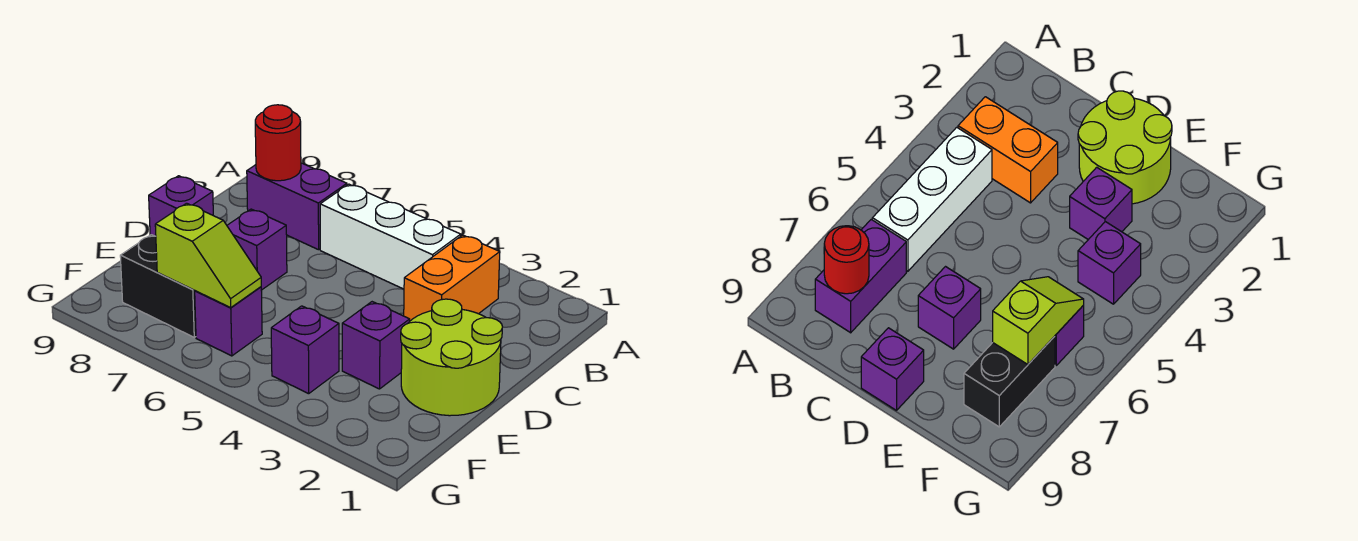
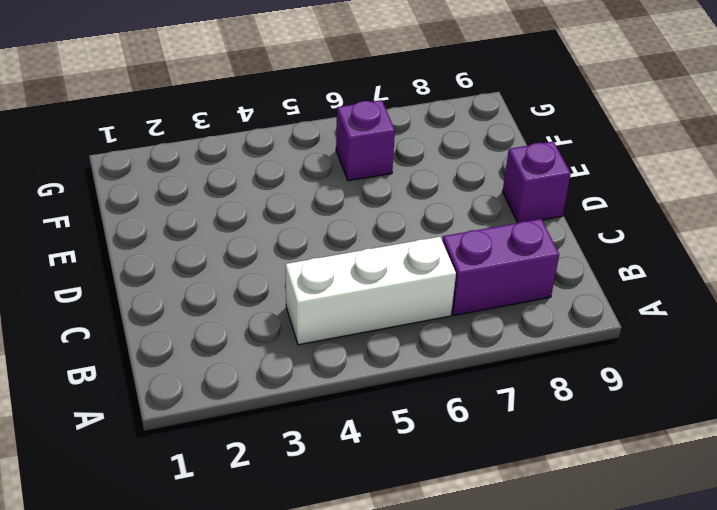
none -> orange 1x2 brick [404,235,500,321]
none -> lime 2x2 round brick [401,299,502,416]
none -> purple 1x1 brick [227,209,287,290]

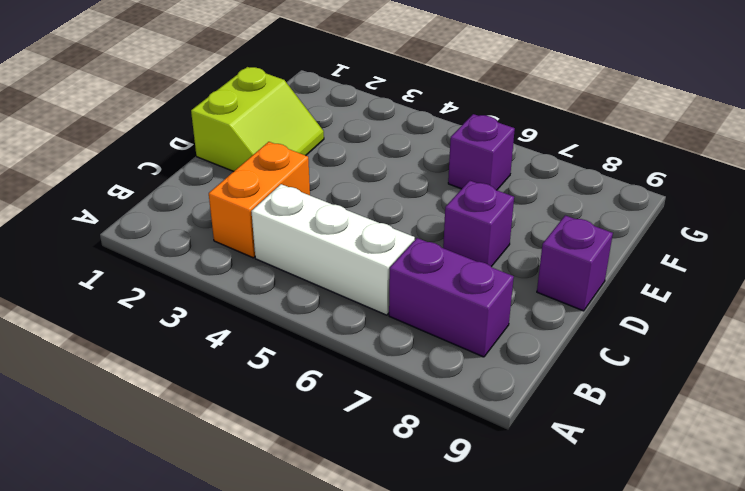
lime 2x2 slope [191,67,324,172] -> lime 2x2 round brick [401,299,502,416]
none -> purple 1x1 brick [342,302,410,389]
none -> purple 1x1 brick [271,306,339,394]
none -> black 1x2 brick [120,235,196,337]

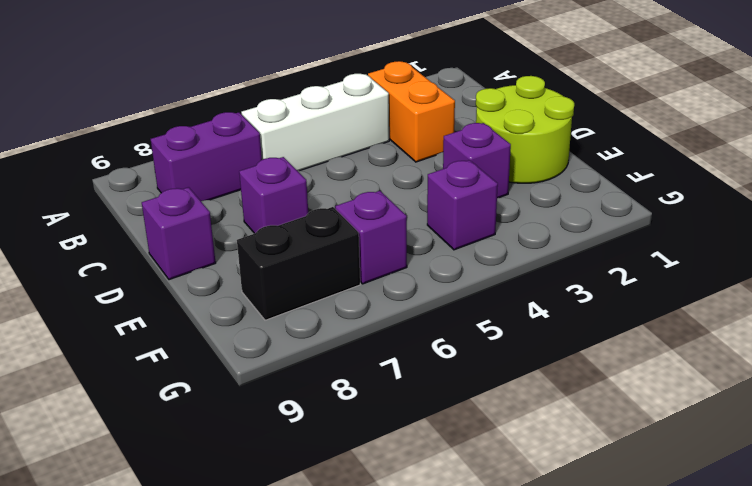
none -> red 1x1 round brick [255,105,301,181]
none -> lime 1x2 slope [155,203,261,308]

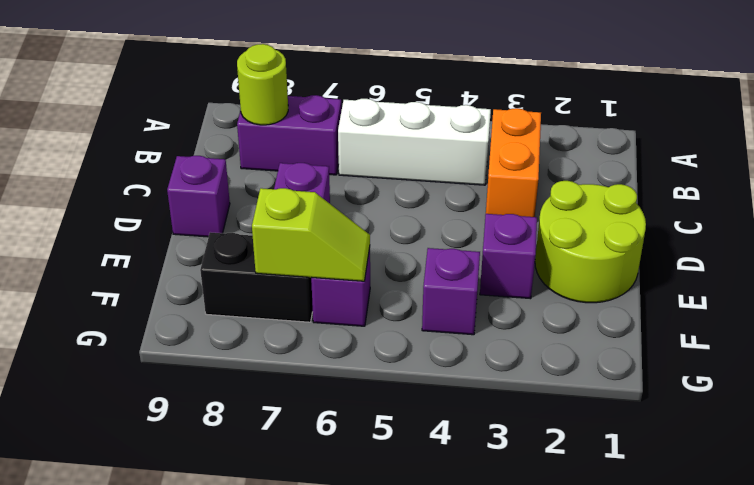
lime 1x1 round brick [237,44,288,125] -> red 1x1 round brick [255,105,301,181]

